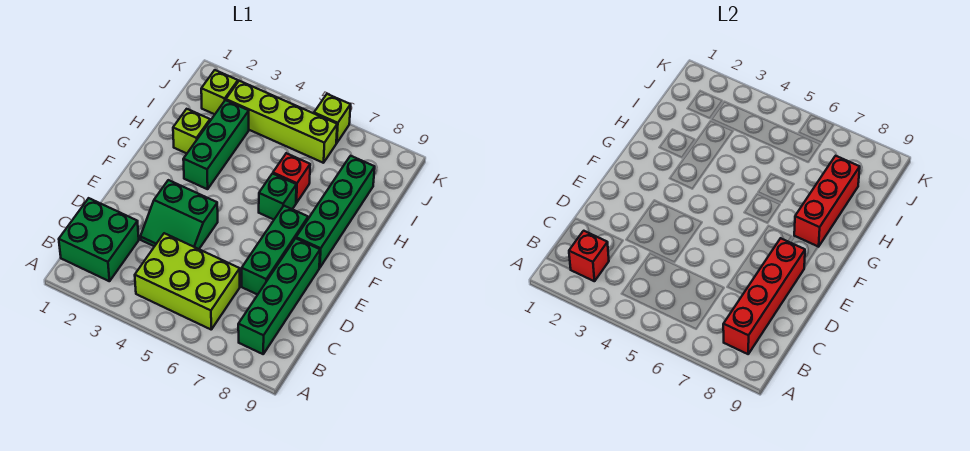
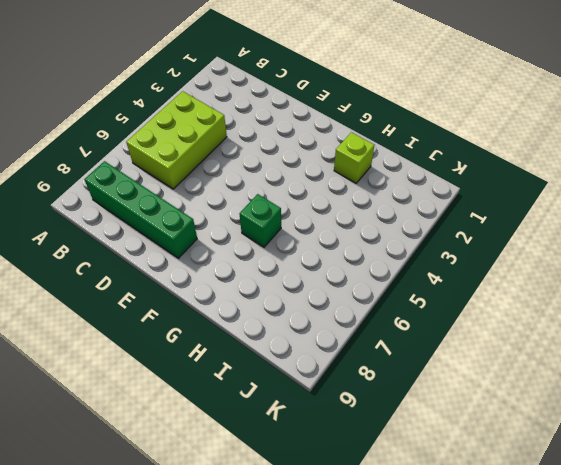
none -> green 2x2 brick [59,198,139,281]
none -> green 2x2 slope [140,180,218,249]
none -> green 1x3 brick [242,206,308,295]

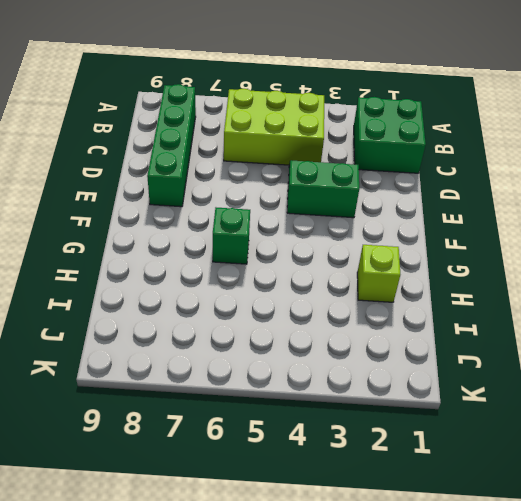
none -> green 1x3 brick [242,206,308,295]
none -> green 1x4 brick [296,156,375,268]
none -> green 1x3 brick [183,100,249,189]

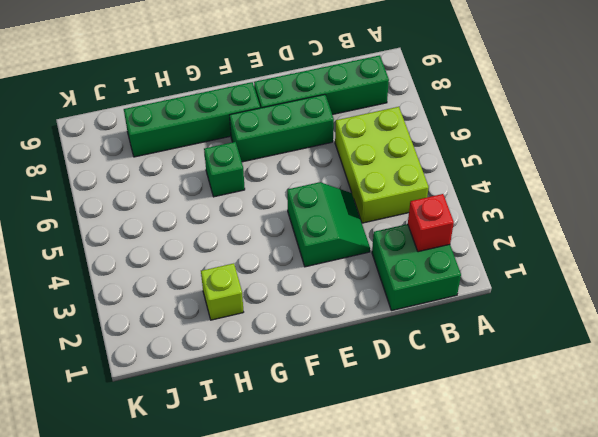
none -> green 1x3 brick [183,100,249,189]
none -> red 1x1 brick [273,153,310,203]
none -> lime 1x1 brick [201,70,238,114]

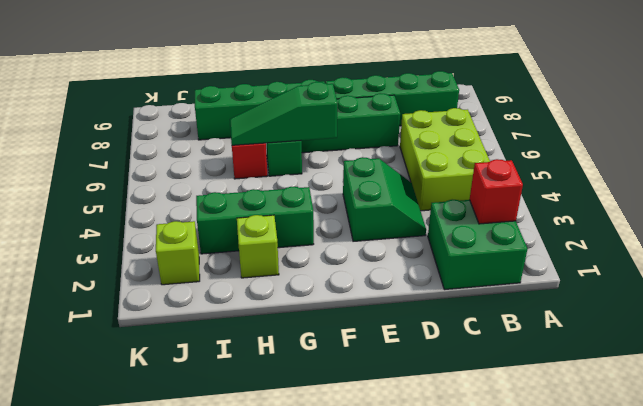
green 1x3 slope [230,82,337,145] -> none
none -> lime 1x4 brick [226,81,337,163]
none -> lime 1x1 brick [314,94,351,143]
none -> red 1x4 brick [723,238,805,354]

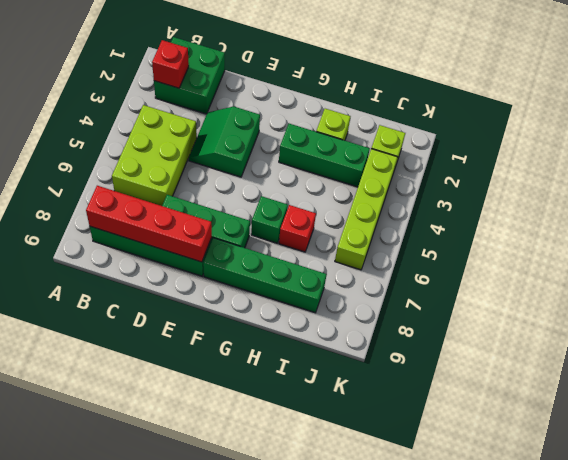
none -> lime 1x1 brick [314,94,351,143]
none -> red 1x3 brick [794,156,860,247]

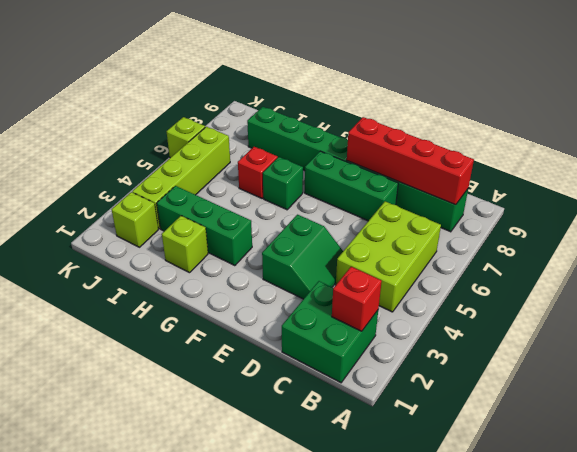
none -> red 1x3 brick [794,156,860,247]

